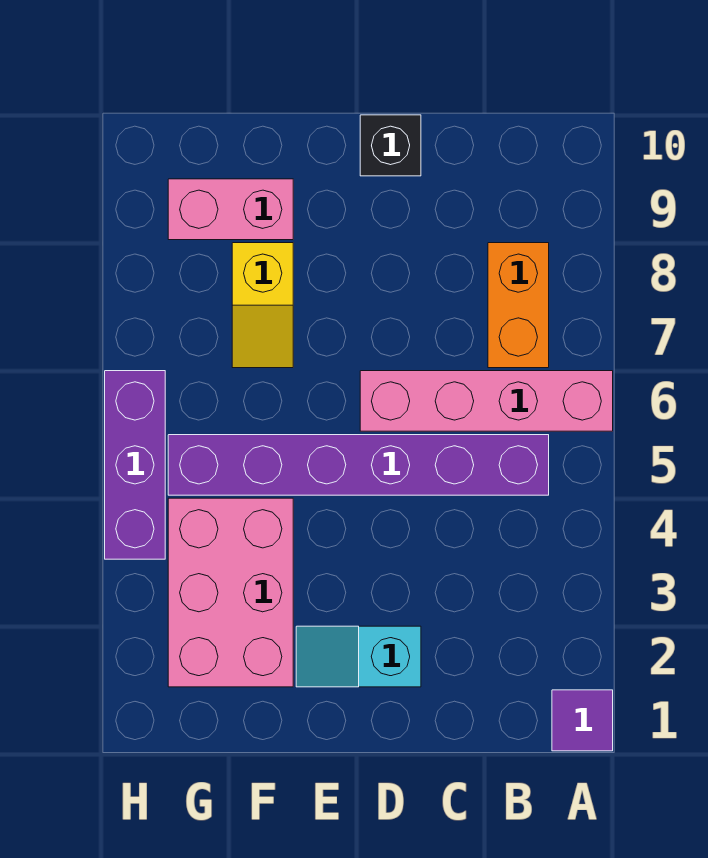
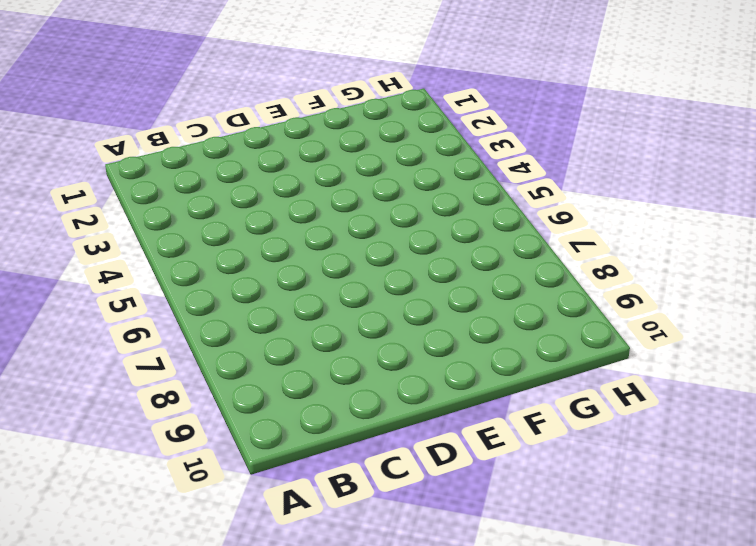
none -> purple 1x1 tile [552,690,613,751]
none -> pink 1x4 brick [360,371,613,431]

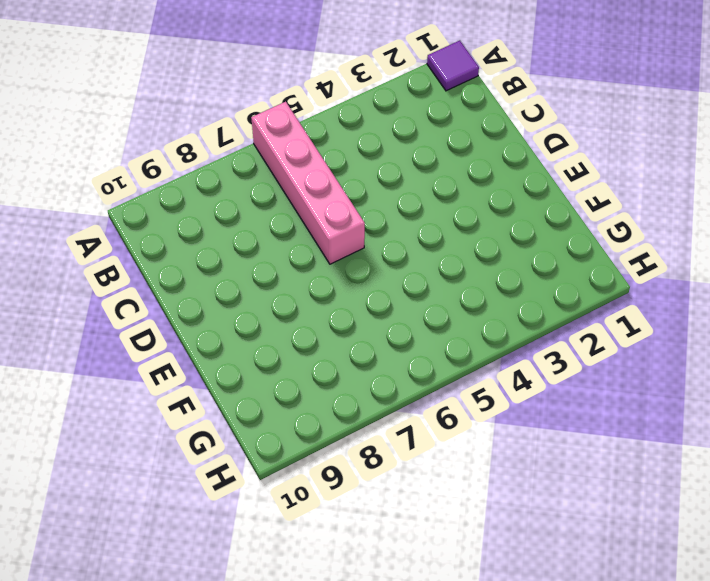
none -> purple 1x6 brick [168,435,549,495]
none -> orange 1x2 brick [488,243,549,368]

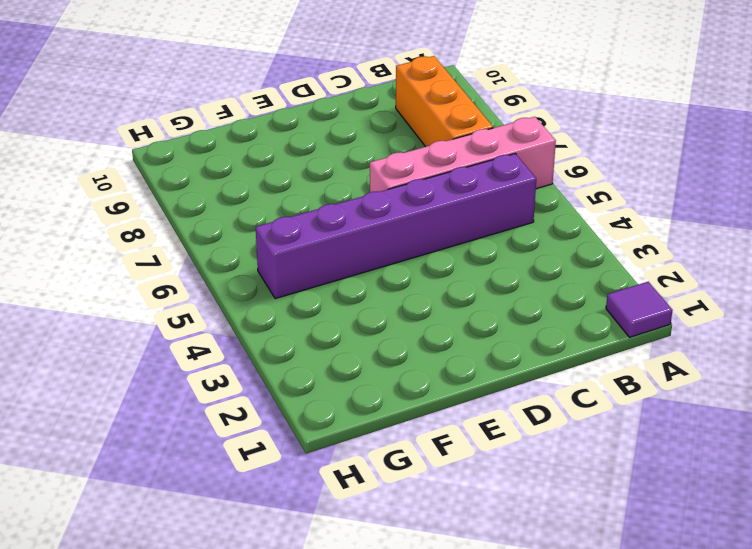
orange 1x3 brick [396,56,493,147] -> orange 1x2 brick [488,243,549,368]
none -> cyan 1x2 slope [296,626,421,687]
none -> black 1x1 brick [360,115,421,176]

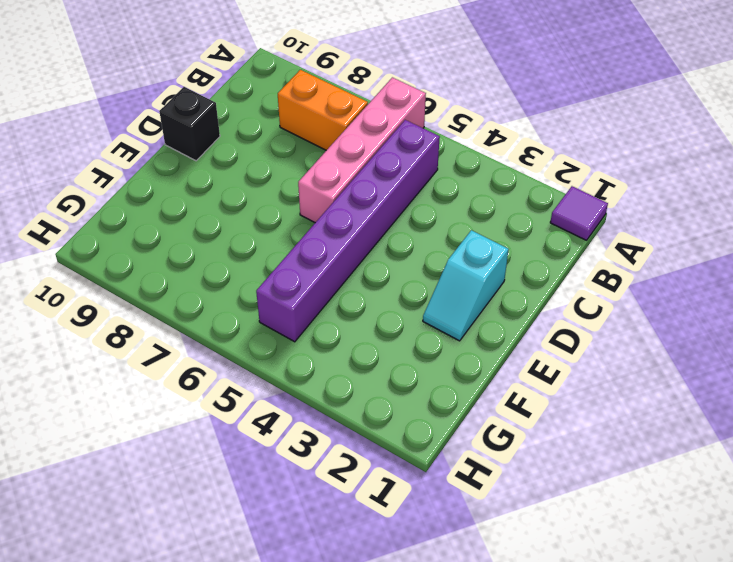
none -> pink 2x3 brick [168,498,293,687]
none -> yellow 1x2 slope [232,243,293,368]

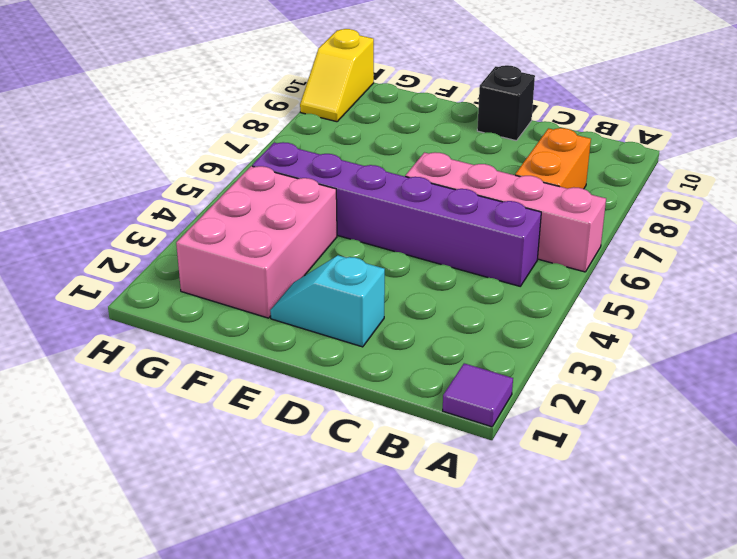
yellow 1x2 slope [300,29,374,122] -> yellow 1x2 slope moved to [232,243,293,368]
none -> pink 1x2 brick [168,179,293,240]
none -> purple 1x3 brick [105,371,165,559]

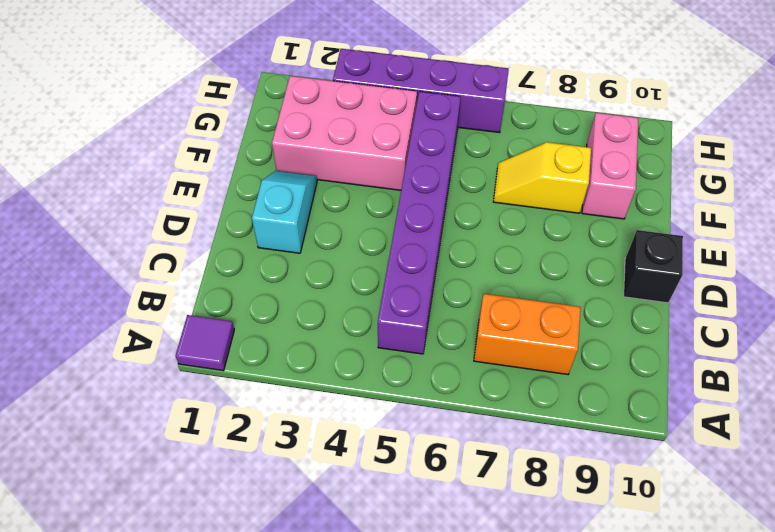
purple 1x4 brick [333,49,509,133] -> purple 1x3 brick [105,371,165,559]
none -> pink 1x4 brick [360,371,613,431]

